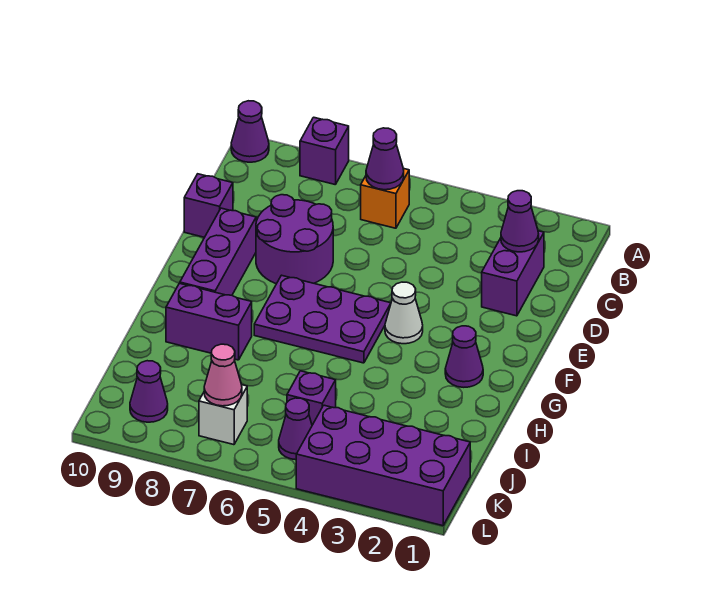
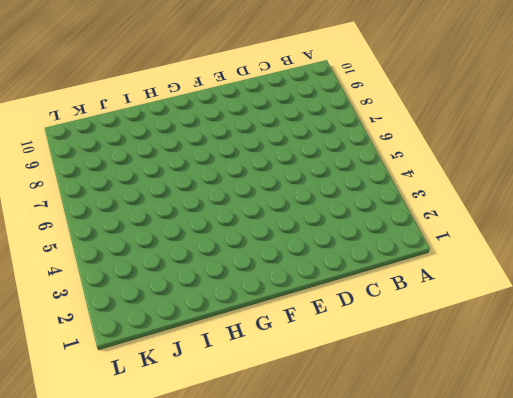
none -> purple 1x1 brick [300,117,349,185]
none -> purple 1x1 cone [231,101,269,162]
none -> orange 1x1 brick [361,168,409,228]

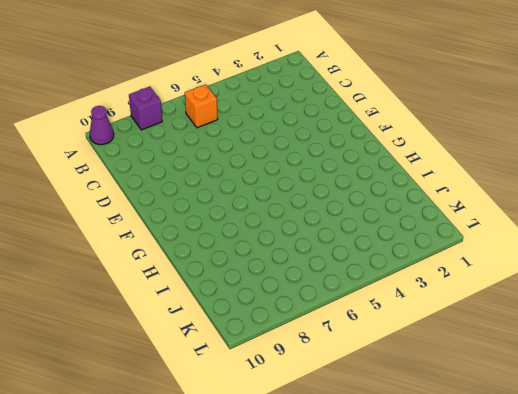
none -> purple 1x2 brick [482,231,544,316]
none -> purple 2x2 round brick [256,195,333,284]
none -> purple 1x1 brick [184,174,233,237]

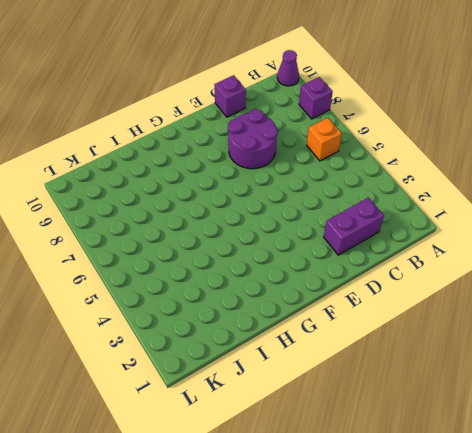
none -> purple 1x3 brick [180,208,256,295]
none -> white 1x1 cone [385,282,423,344]
none -> purple 2x3 plate [254,275,391,363]

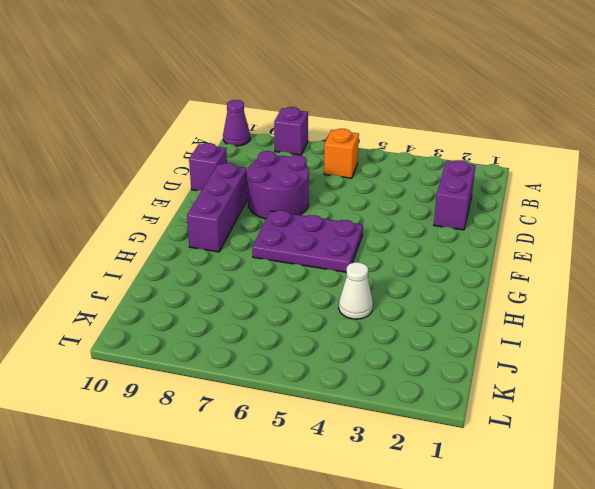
white 1x1 cone [339,262,373,319] -> white 1x1 cone moved to [385,282,423,344]
none -> purple 1x1 cone [445,326,483,387]
none -> purple 1x2 brick [166,283,252,360]
none -> purple 1x1 brick [287,371,336,425]

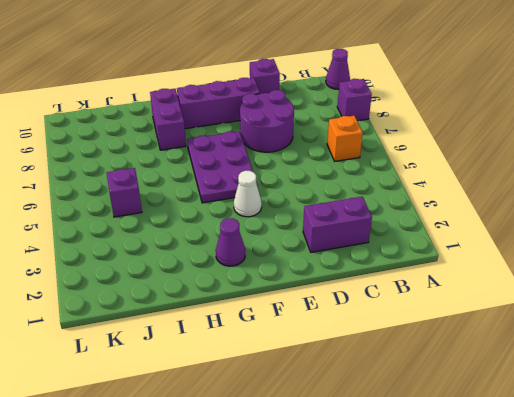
none -> purple 2x4 brick [296,405,470,526]
none -> purple 1x1 cone [279,398,312,460]
none -> white 1x1 brick [199,385,247,445]

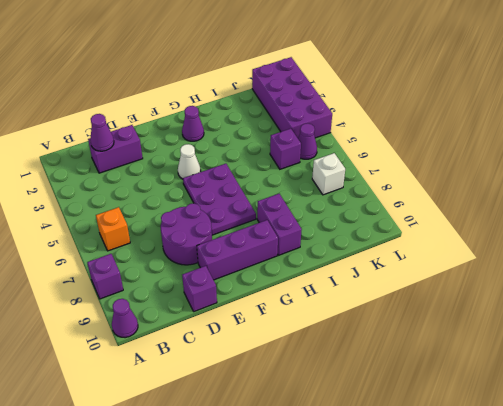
none -> purple 1x1 cone [130,361,168,422]
none -> purple 1x1 cone [366,128,404,190]
none -> pink 1x1 cone [204,344,242,406]

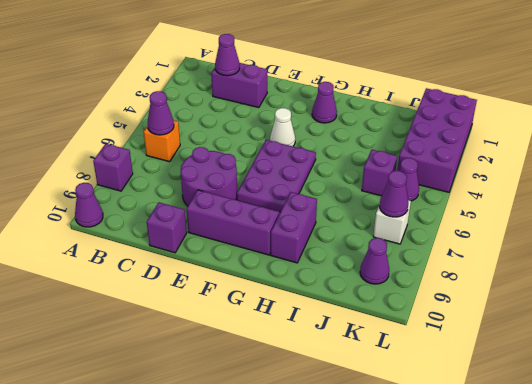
purple 1x1 cone [379,171,408,217] -> pink 1x1 cone [204,344,242,406]

